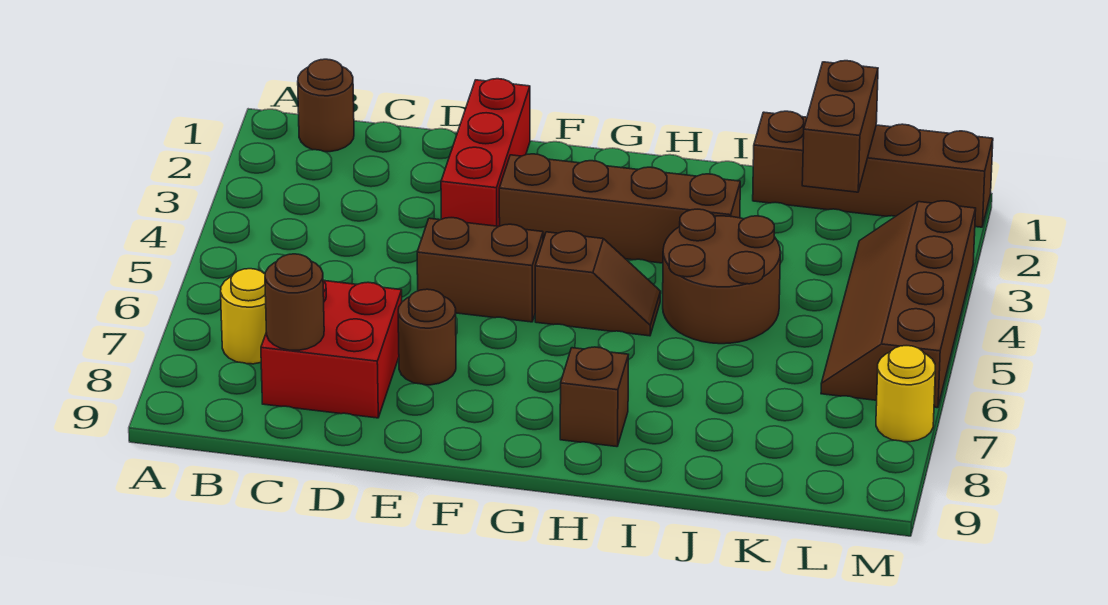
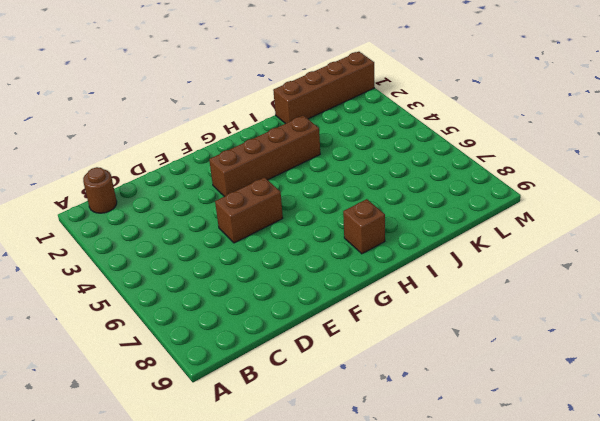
none -> yellow 1x1 round brick [221,269,266,364]
none -> red 2x2 brick [261,281,402,418]
none -> red 1x3 brick [441,79,530,226]

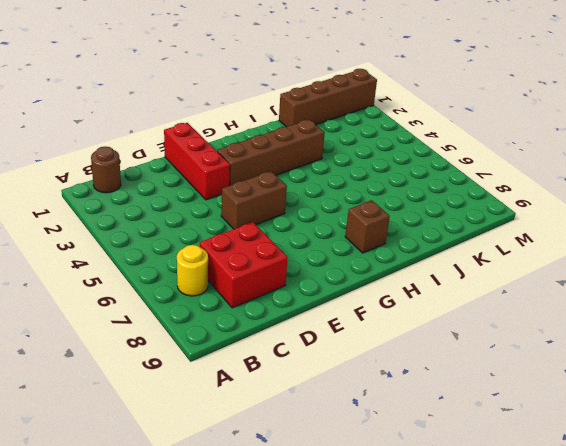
none -> brown 1x1 round brick [398,289,456,385]
none -> brown 1x2 slope [535,231,661,336]
none -> brown 2x2 round brick [663,209,780,344]

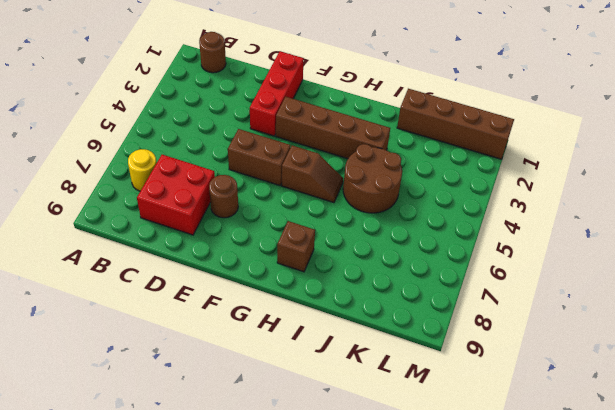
none -> brown 2x4 slope [821,201,976,408]
none -> yellow 1x1 round brick [876,346,935,442]
none -> brown 1x1 round brick [265,254,324,350]

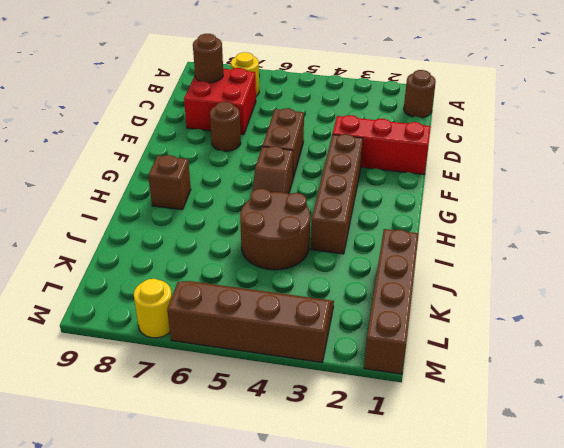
none -> brown 1x2 brick [802,61,878,192]

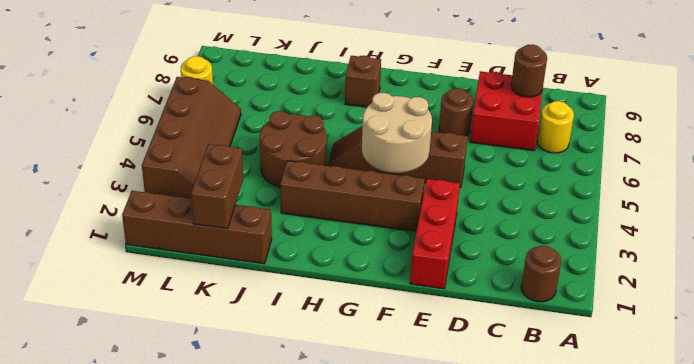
tan 2x2 round brick [362,93,432,173] -> none

